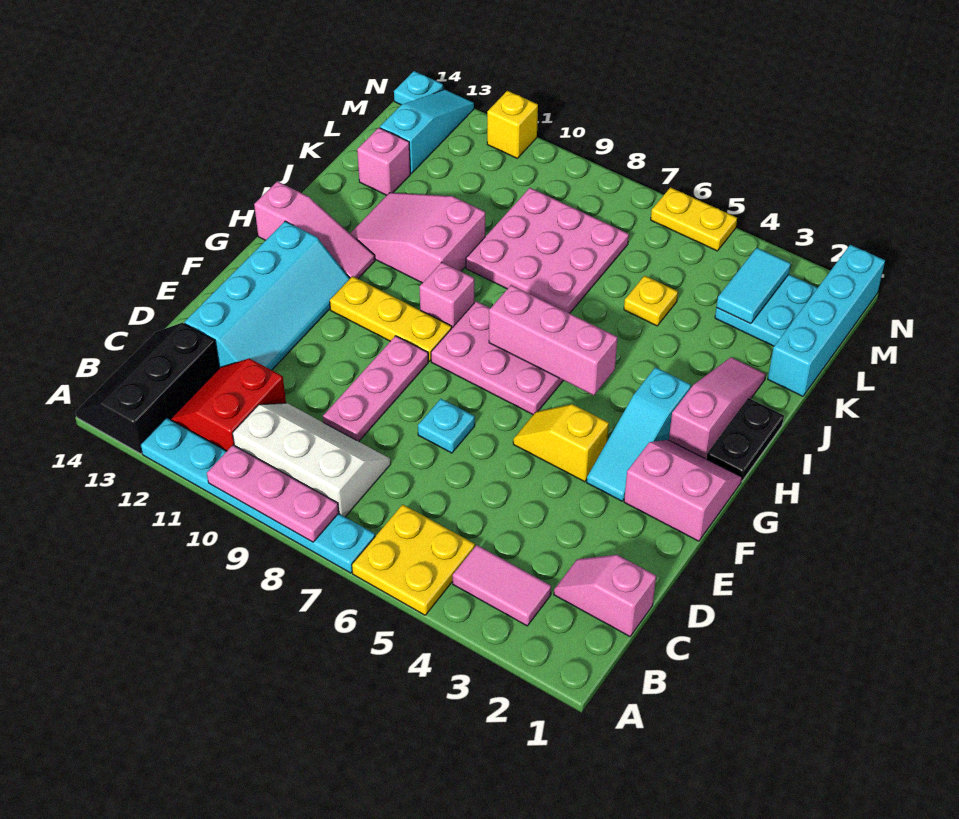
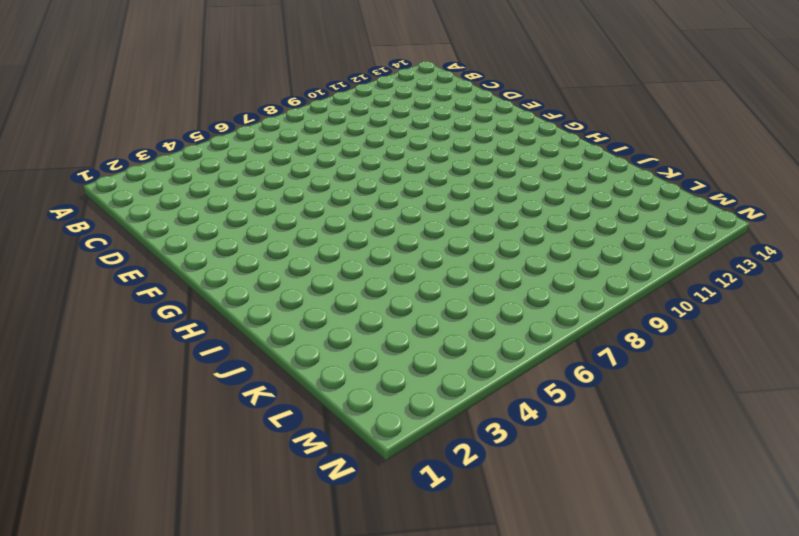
none -> yellow 2x2 plate [352,504,475,615]
none -> cyan 1x6 plate [140,418,375,573]
none -> black 2x3 slope [75,323,219,454]
none -> pink 1x2 tile [453,545,551,626]

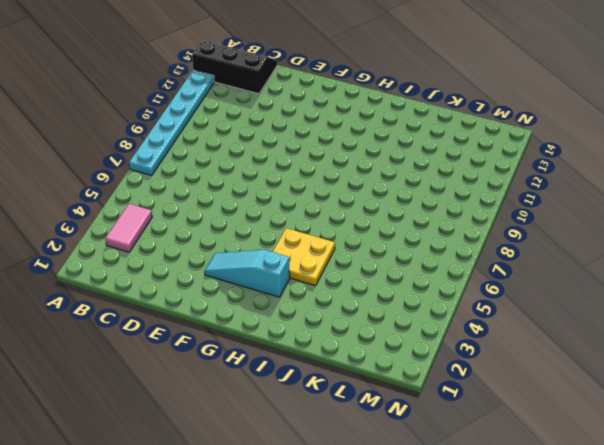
yellow 2x2 plate [273,228,335,286] -> yellow 2x2 plate moved to [352,504,475,615]
none -> white 2x3 slope [232,403,391,517]
none -> red 2x2 slope [170,358,286,451]
none -> pink 1x2 slope [554,555,656,636]
none -> pink 1x3 plate [323,336,428,441]

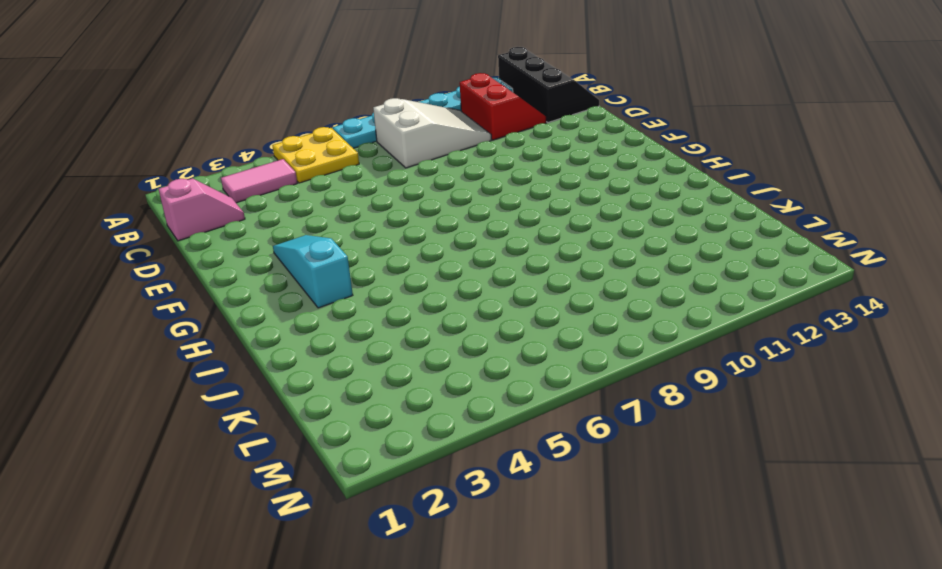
white 2x3 slope [373,98,491,168] -> white 2x3 slope turned to [232,403,391,517]
none -> pink 1x3 plate [323,336,428,441]
none -> cyan 2x4 slope [184,221,350,370]
none -> cyan 1x1 plate [418,399,475,453]
none -> pink 2x2 slope [624,440,742,541]

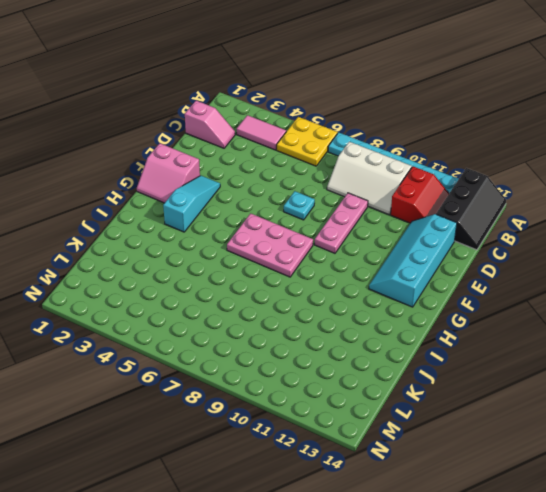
none -> yellow 1x2 slope [513,404,609,482]
none -> yellow 1x3 plate [330,276,452,361]
none -> black 1x2 plate [706,398,784,481]
none -> pink 1x3 slope [669,357,766,459]

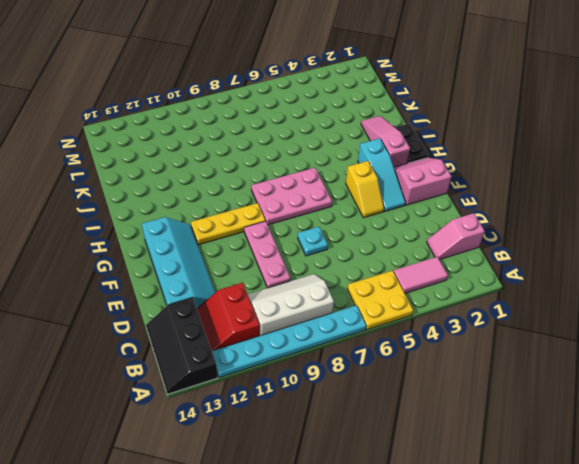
yellow 1x2 slope [346,161,384,218] -> yellow 1x2 slope turned to [513,404,609,482]
none -> pink 1x1 brick [419,262,474,328]
none -> pink 1x3 slope [254,181,375,279]
none -> pink 2x3 slope [350,193,485,283]
none -> pink 3x3 plate [466,188,629,313]

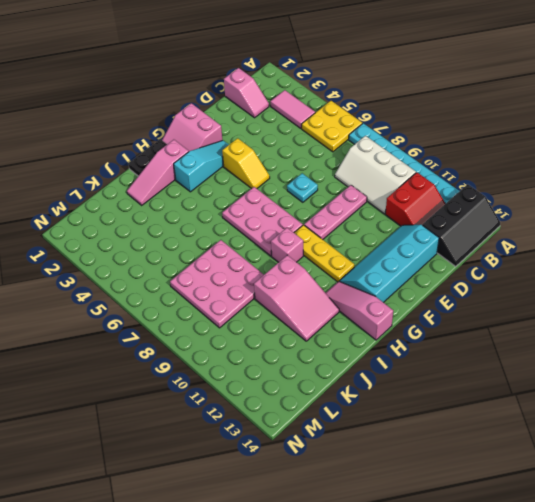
none -> cyan 1x4 brick [768,245,885,396]
none -> yellow 1x1 plate [624,276,678,326]
none -> pink 1x1 brick [357,128,410,195]
none -> cyan 2x2 plate [715,275,817,346]

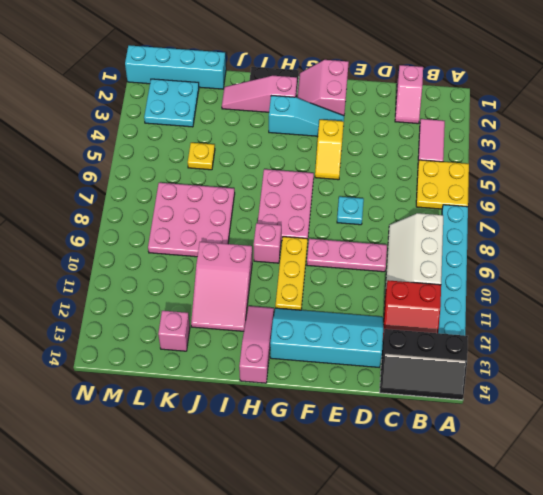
none -> cyan 1x3 slope [380,90,474,173]
none -> yellow 1x2 plate [651,187,737,251]
none -> yellow 1x1 brick [487,91,538,158]
none -> cyan 1x1 plate [394,71,443,105]

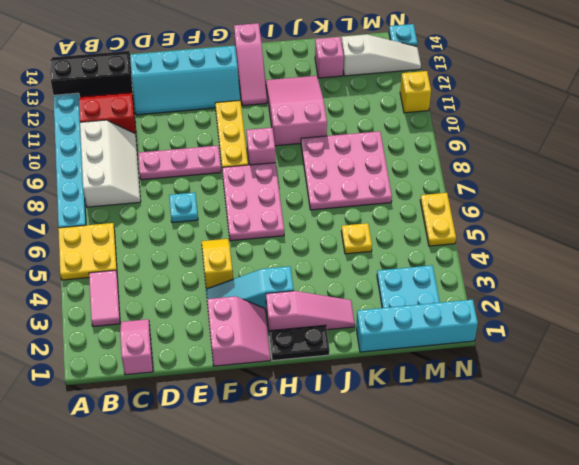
white 1x3 slope [342,34,421,76] -> cyan 1x3 slope [380,90,474,173]
none -> pink 1x3 plate [207,445,339,542]
none -> pink 1x3 brick [489,285,618,395]
none -> cyan 1x2 tile [716,248,791,324]

